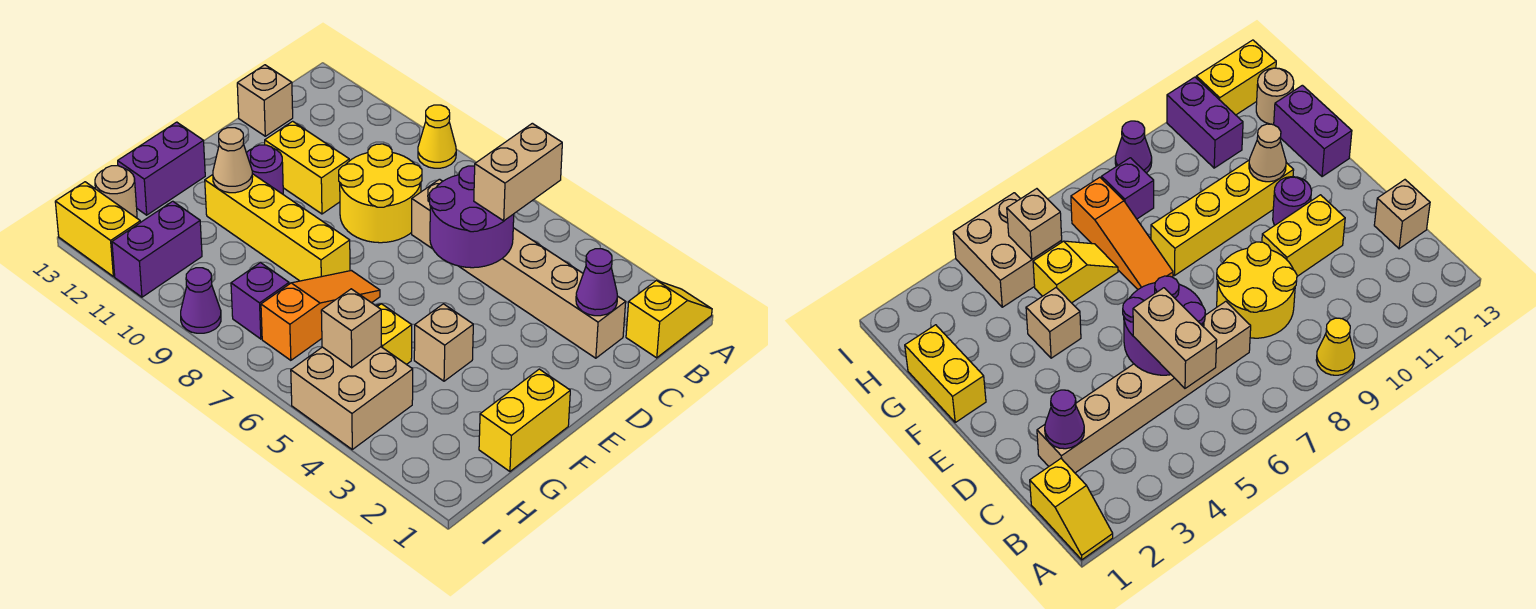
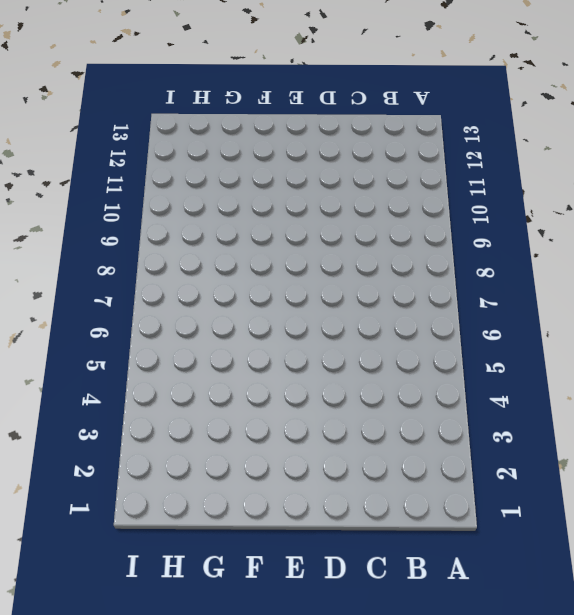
none -> yellow 1x2 slope [626,280,712,358]
none -> yellow 1x1 cone [418,105,456,168]
none -> tan 1x6 brick [412,179,626,358]

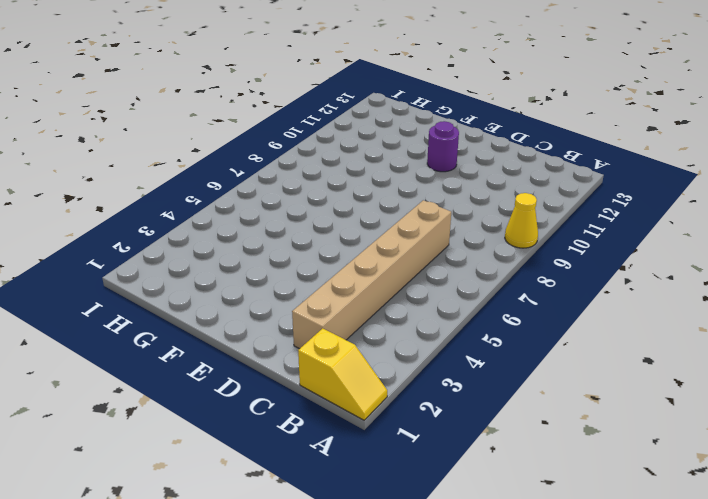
none -> yellow 2x2 round brick [339,144,422,243]
none -> tan 1x1 brick [237,65,293,136]
none -> yellow 1x2 brick [265,121,349,214]

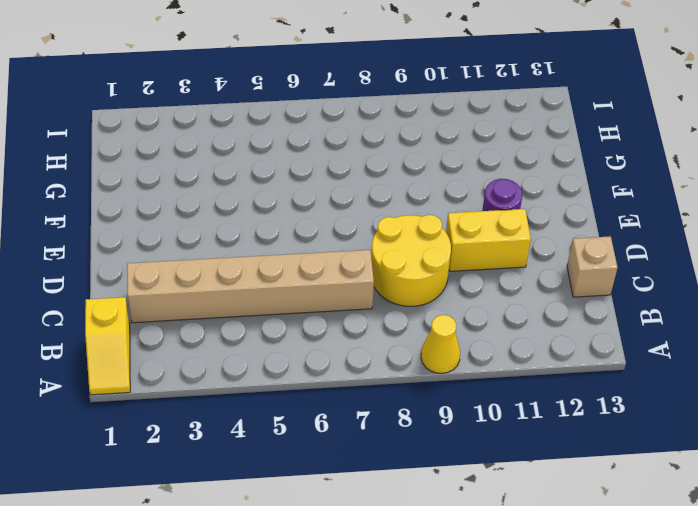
none -> yellow 1x2 brick [479,369,570,471]
none -> tan 1x1 brick [414,304,473,381]
none -> orange 1x3 slope [261,271,380,360]

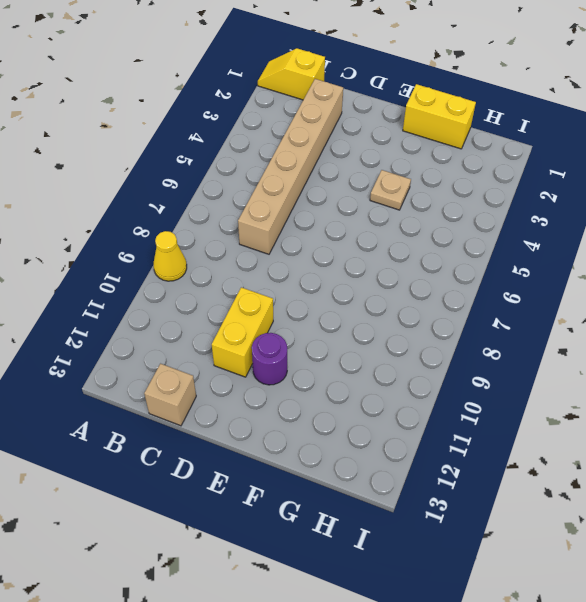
tan 1x1 plate [370,170,411,210] -> tan 1x1 brick [414,304,473,381]
none -> yellow 2x2 round brick [339,144,422,243]
none -> orange 1x3 slope [261,271,380,360]
none -> yellow 1x4 brick [205,174,350,281]

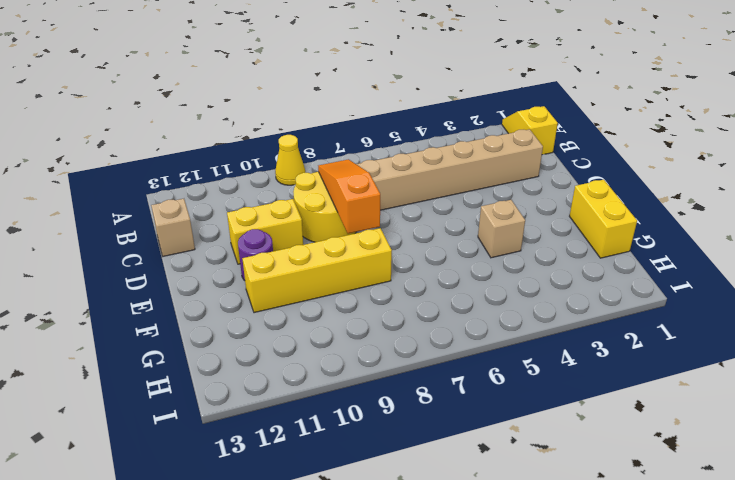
orange 1x3 slope [318,159,380,233] -> orange 1x3 slope moved to [261,271,380,360]
none -> purple 1x2 brick [118,122,205,215]
none -> yellow 1x2 slope [376,304,412,365]
none -> tan 2x2 brick [291,347,413,449]

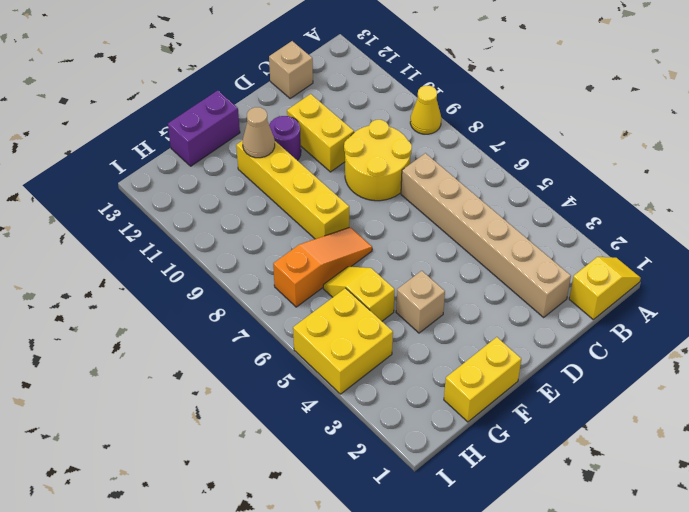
yellow 2x2 brick [293,288,393,394] -> tan 2x2 brick [291,347,413,449]
none -> purple 1x1 brick [231,262,289,339]
none -> purple 1x2 brick [112,201,202,297]
none -> tan 1x1 round brick [95,166,137,218]

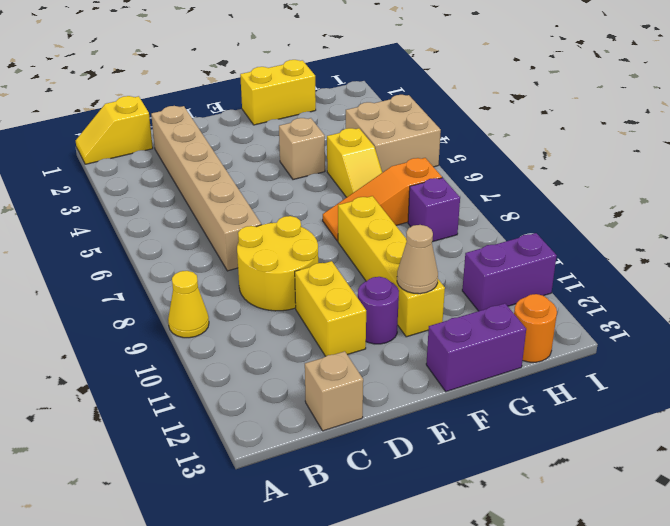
orange 1x1 round brick [514,294,557,362] -> tan 1x1 round brick [95,166,137,218]
none -> purple 1x1 cone [181,268,221,333]
none -> yellow 1x2 brick [55,182,141,277]
none -> purple 1x1 cone [576,249,617,316]

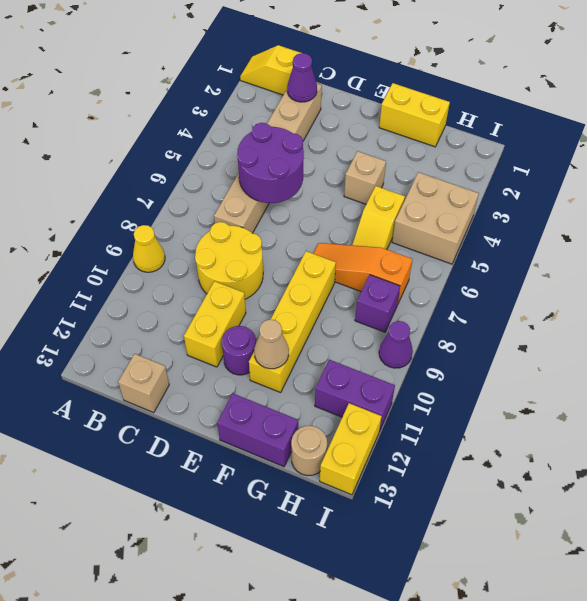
none -> tan 1x1 brick [321,289,381,368]
none -> tan 1x2 brick [474,123,562,221]

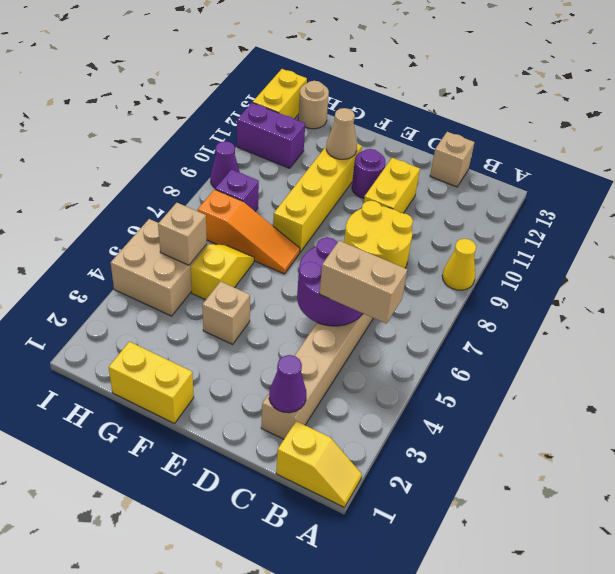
none -> purple 1x2 brick [118,122,205,215]

